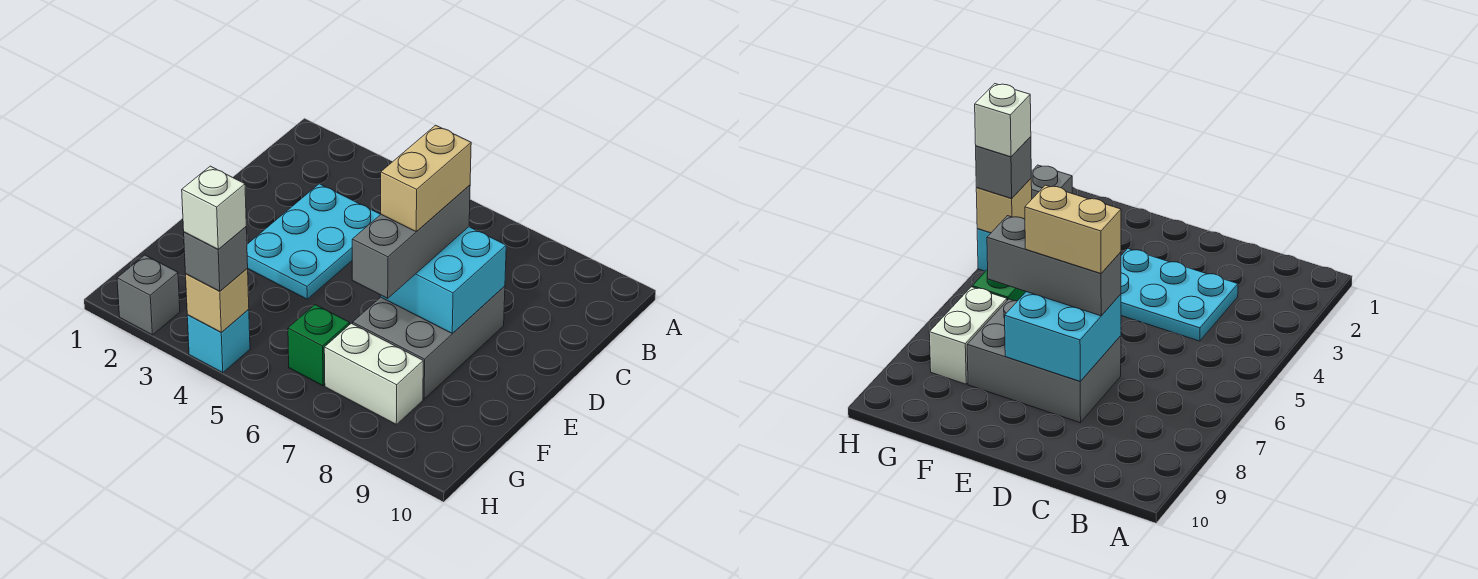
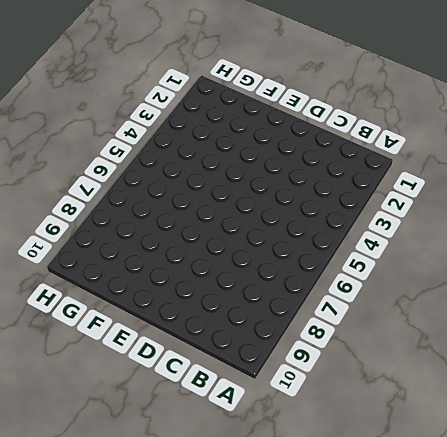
none -> cyan 2x3 plate [247,184,381,299]
none -> grey 2x3 brick [353,286,505,399]
none -> green 1x1 brick [288,305,350,386]

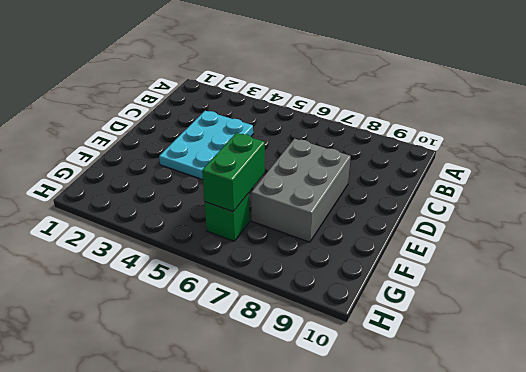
green 1x2 brick [202,133,265,212] -> none
none -> white 1x2 brick [324,323,423,424]
none -> grey 1x1 brick [117,255,180,335]
none -> cyan 1x1 brick [187,309,250,373]

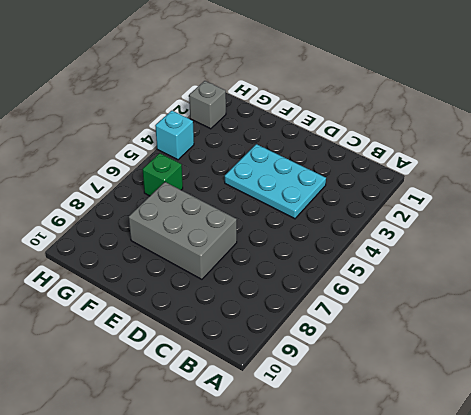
none -> white 1x2 brick [324,323,423,424]
none -> cyan 2x2 brick [380,227,506,334]
none -> tan 1x1 brick [186,268,249,332]

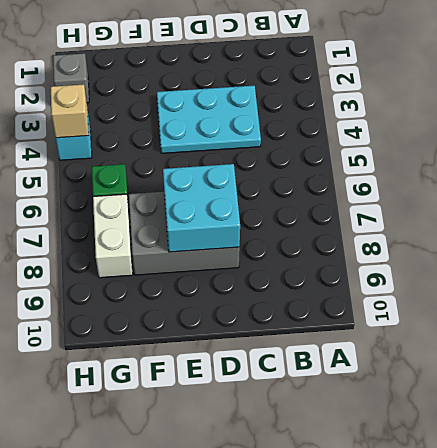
none -> grey 1x3 brick [352,185,470,298]
none -> grey 1x1 brick [184,227,248,291]
none -> tan 1x2 brick [381,125,471,232]

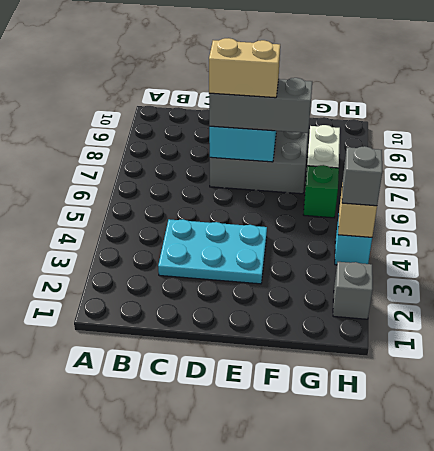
none -> white 1x1 brick [182,166,246,249]

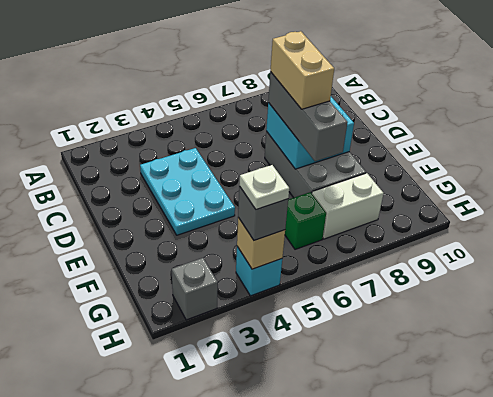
white 1x1 plate [239,165,289,210] -> white 1x1 brick [182,166,246,249]

